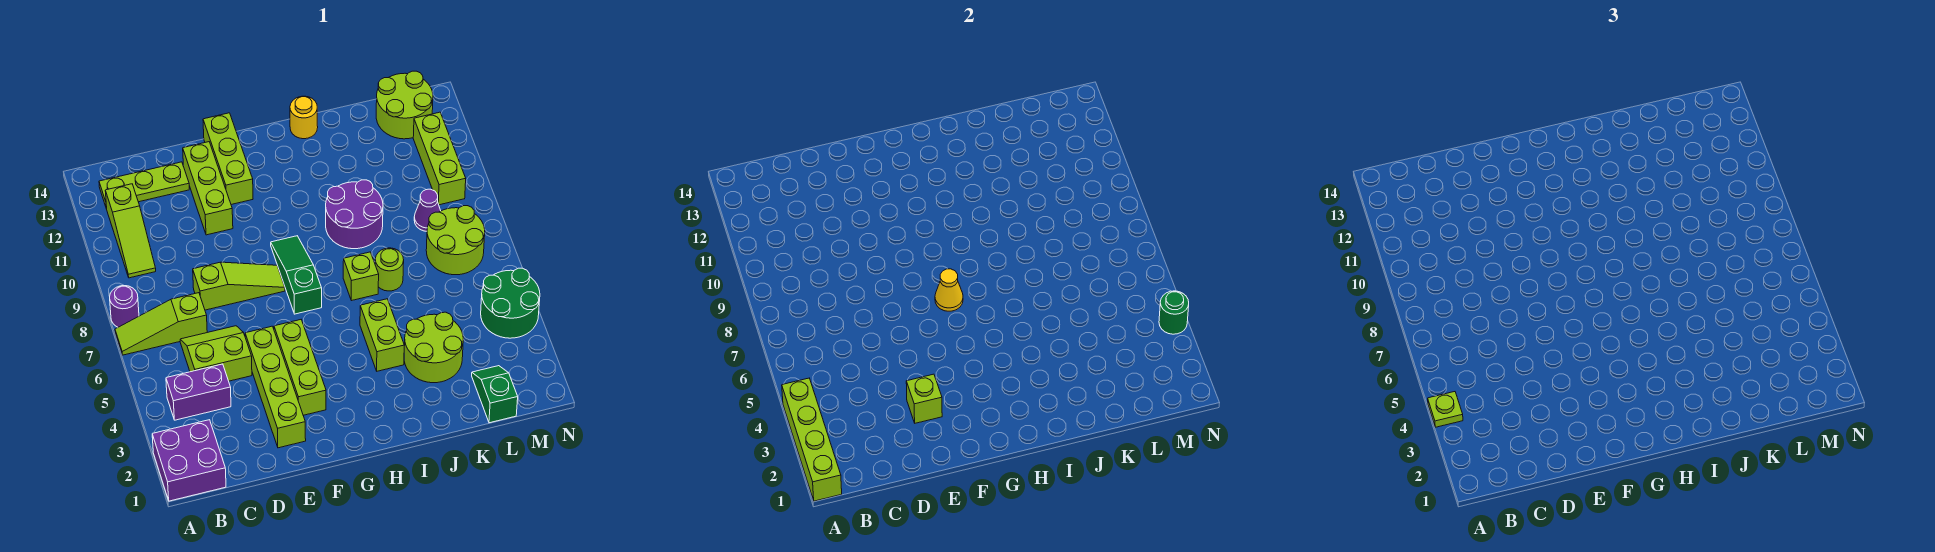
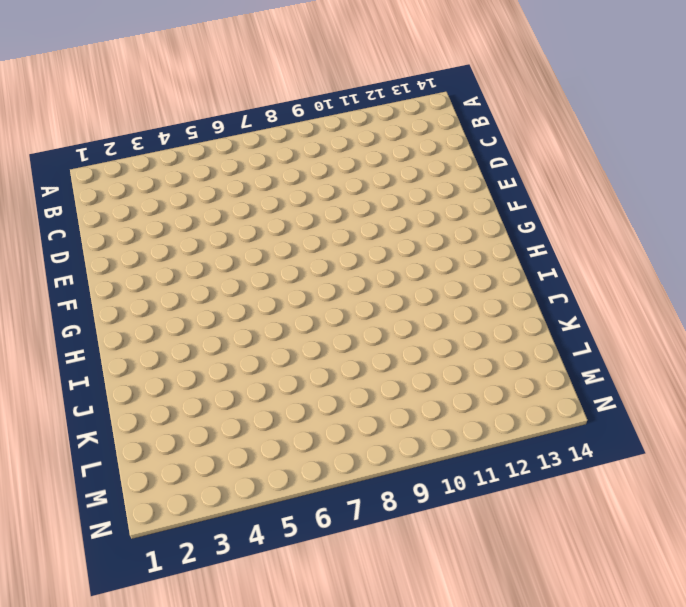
none -> purple 2x2 brick [152,420,226,501]
none -> lime 1x3 slope [115,293,207,355]
none -> purple 1x1 round brick [110,286,139,327]
none -> purple 1x2 brick [166,364,231,420]

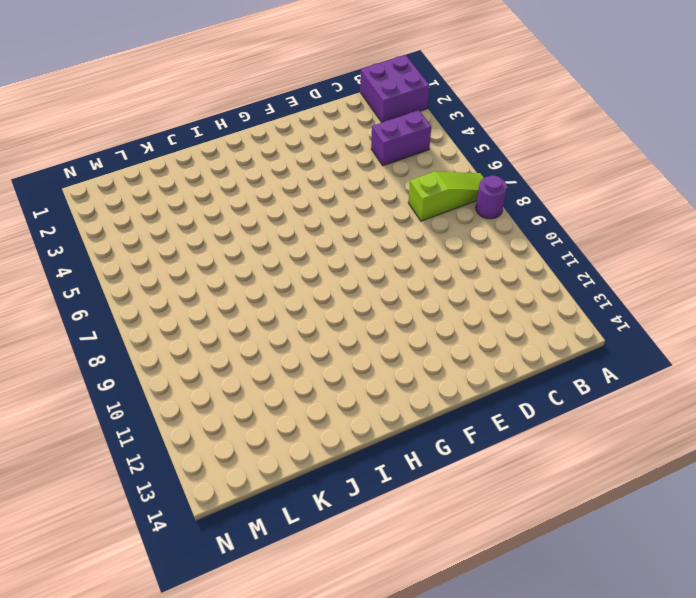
none -> lime 1x3 slope [105,184,156,278]
none -> lime 1x3 plate [99,162,189,209]
none -> lime 2x2 slope [180,326,252,381]
none -> lime 1x3 slope [193,262,285,310]

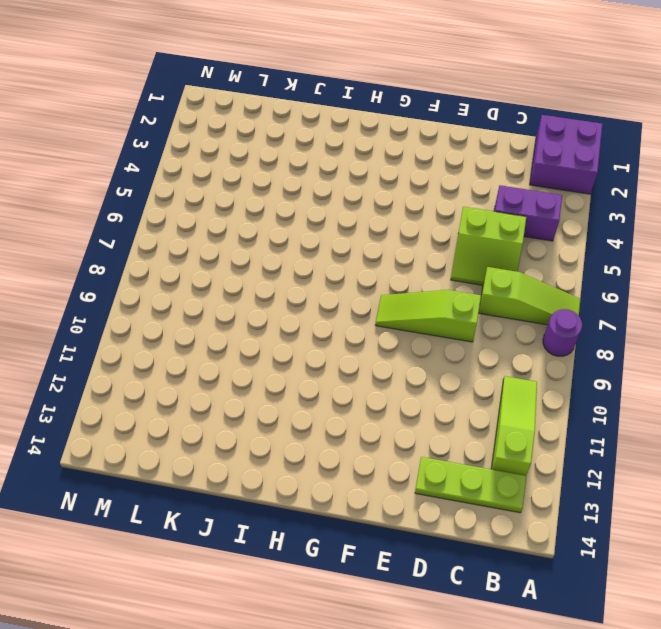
none -> lime 1x4 brick [245,326,306,448]
none -> lime 1x3 brick [183,142,233,235]
none -> lime 1x3 brick [274,320,326,415]
none -> lime 1x3 brick [203,113,253,205]

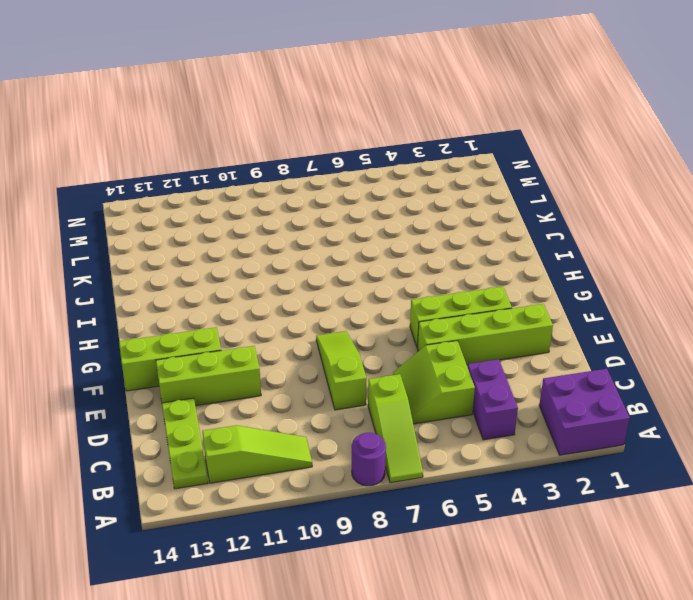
none -> green 1x3 slope [271,236,322,314]
none -> lime 1x2 brick [360,299,404,371]
none -> lime 1x1 brick [343,252,379,301]
none -> purple 2x2 round brick [326,180,383,249]

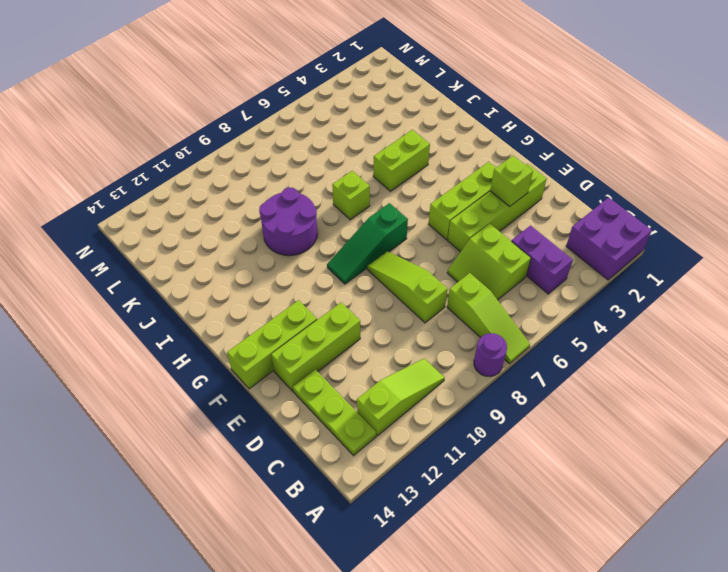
none -> yellow 1x1 round brick [290,96,318,139]
none -> lime 2x2 round brick [404,312,463,383]
none -> lime 1x1 round brick [375,248,404,291]
none -> green 1x2 slope [472,366,518,423]

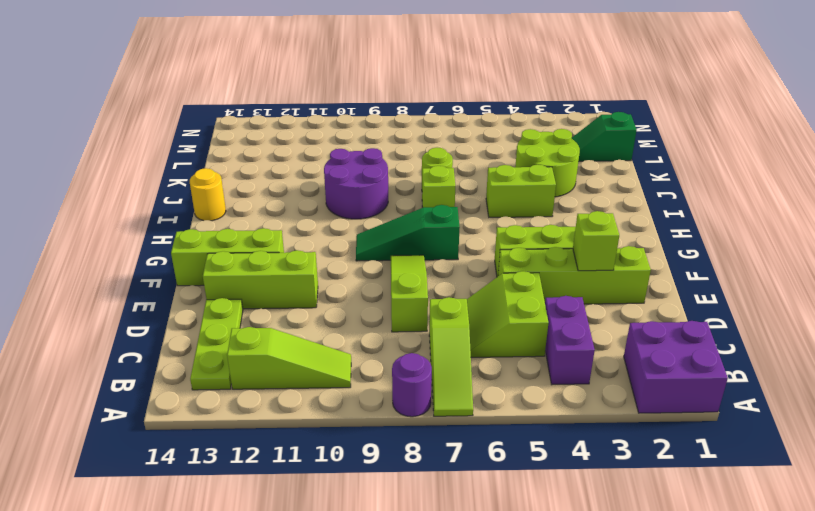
none -> lime 2x2 round brick [426,206,485,275]
none -> purple 1x1 cone [414,189,441,231]
none -> lime 2x2 round brick [376,71,433,139]
none -> green 2x2 round brick [481,268,540,338]

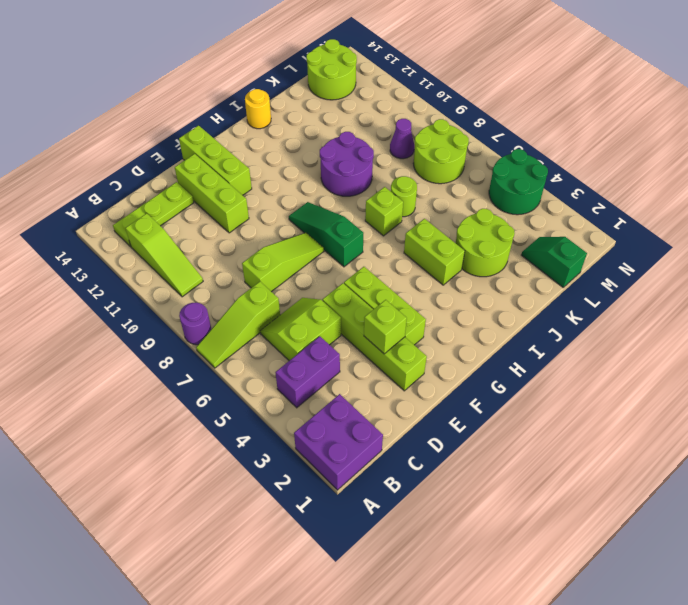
none -> lime 1x3 brick [413,112,466,205]
none -> lime 1x4 brick [782,378,842,501]
none -> yellow 1x1 cone [935,269,963,311]
none -> green 1x1 round brick [1159,291,1189,334]

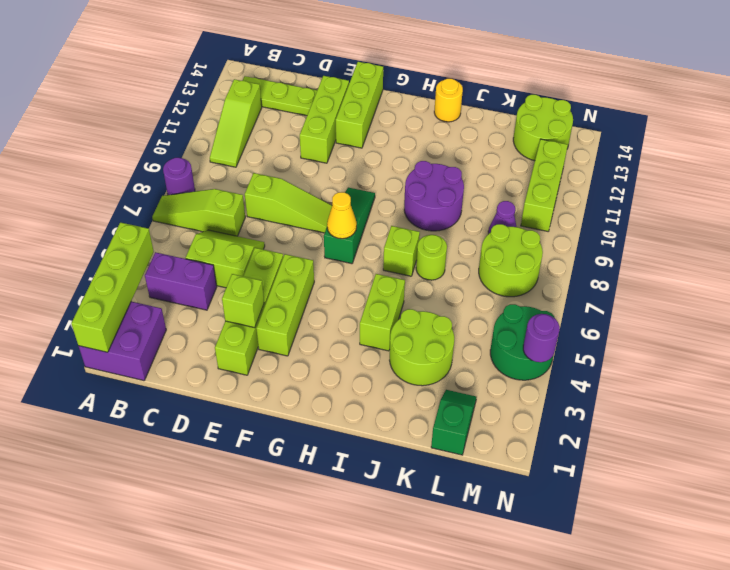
purple 1x1 round brick [523,314,560,362] -> green 1x1 round brick [1159,291,1189,334]
none -> lime 1x1 plate [1428,392,1463,427]

